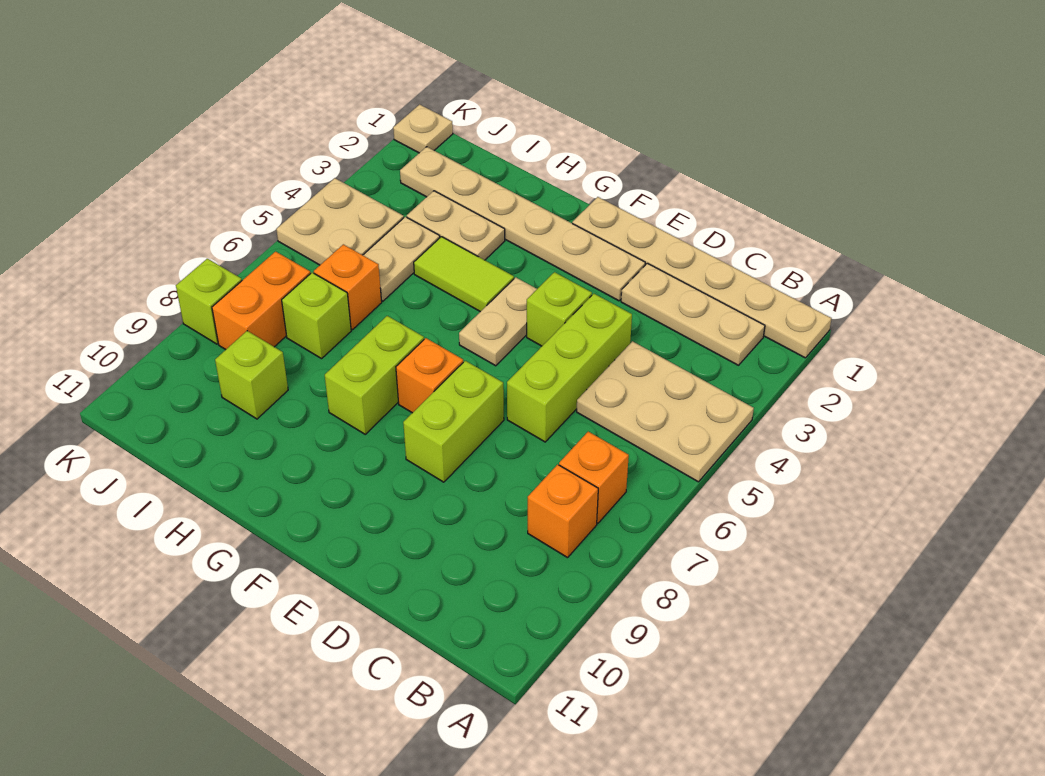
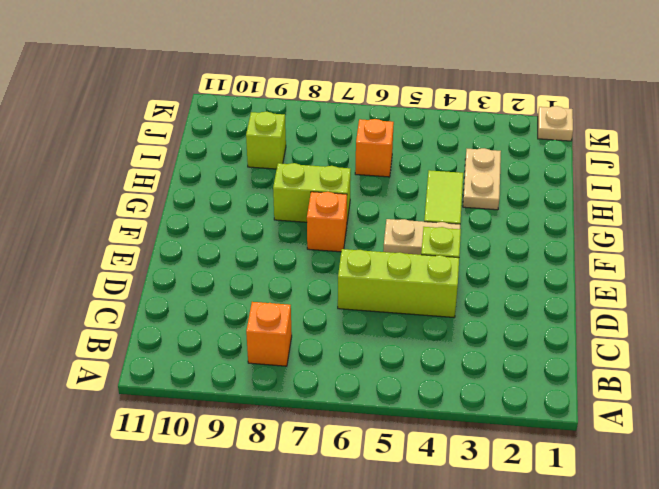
none -> tan 1x6 plate [572,197,832,358]
none -> tan 2x3 plate [577,341,754,482]
none -> tan 1x3 plate [621,263,765,365]

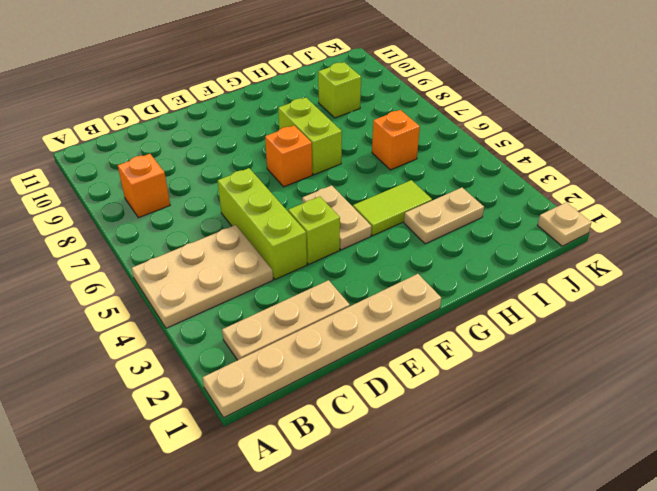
none -> orange 1x1 brick [559,432,629,523]
none -> tan 1x6 plate [400,147,645,301]
none -> lime 1x2 brick [403,361,504,482]

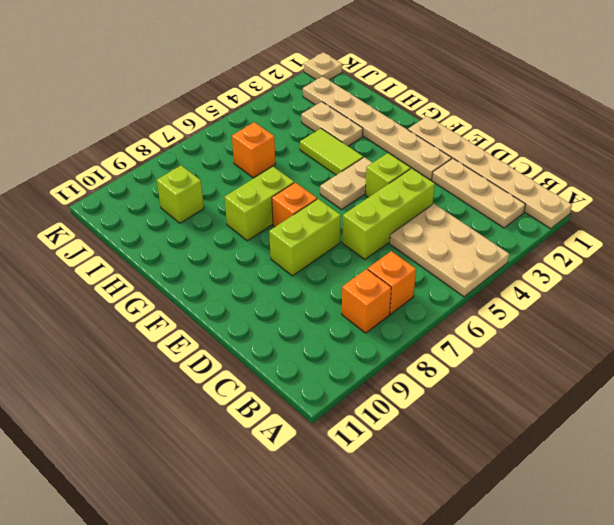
none -> tan 1x2 plate [363,217,440,301]
none -> lime 1x1 brick [282,273,351,359]
none -> tan 2x2 plate [276,178,404,265]

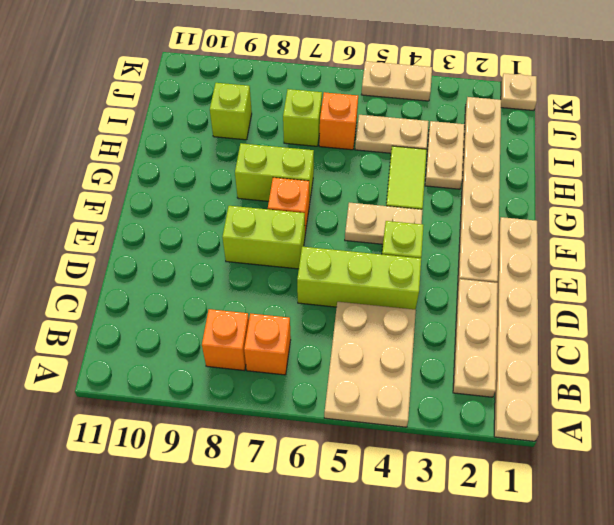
tan 1x2 plate [361,61,432,101] -> tan 2x2 plate [276,178,404,265]
none -> orange 1x2 brick [212,252,311,350]
none -> lime 1x1 brick [176,259,242,344]

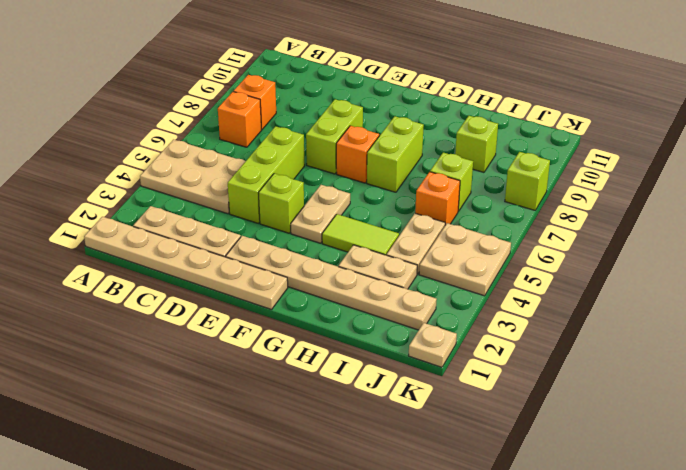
none -> orange 1x2 brick [212,252,311,350]

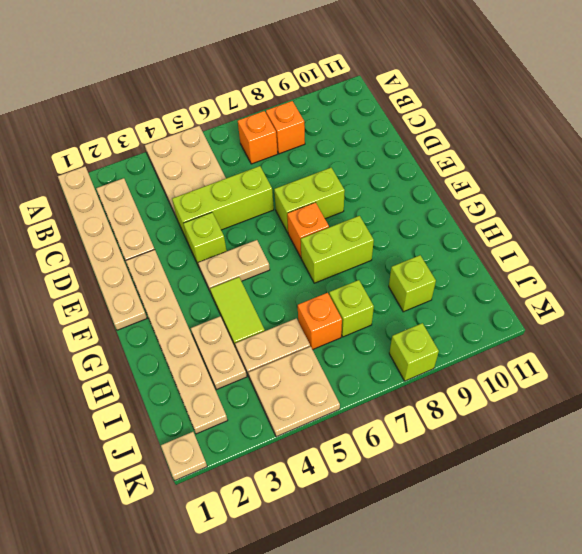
none -> orange 1x2 brick [212,252,311,350]

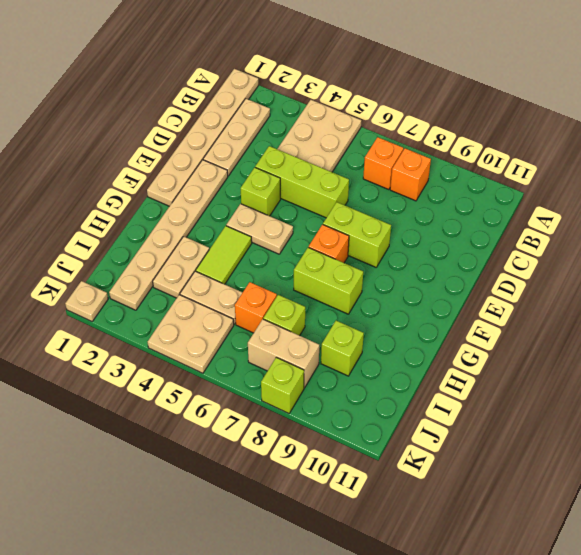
tan 1x2 brick [248,319,319,388] -> orange 1x2 brick [212,252,311,350]

